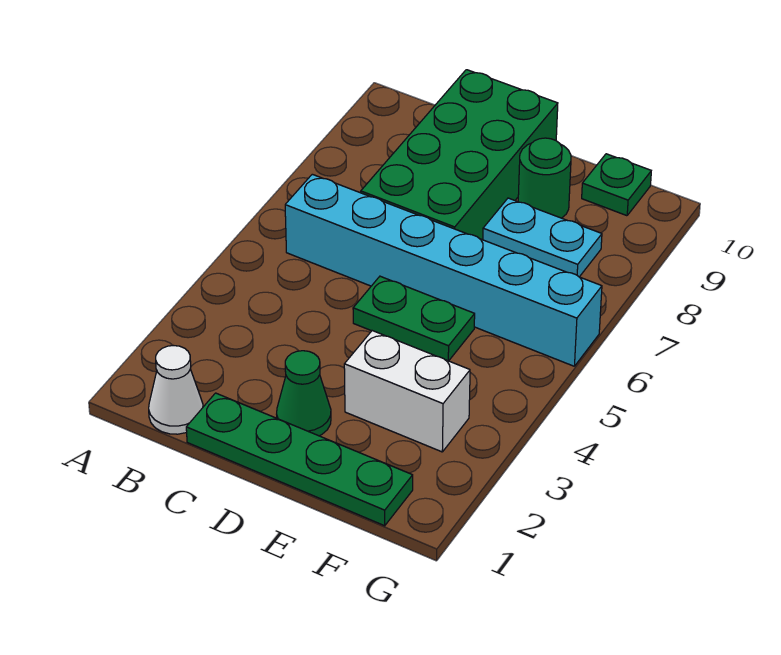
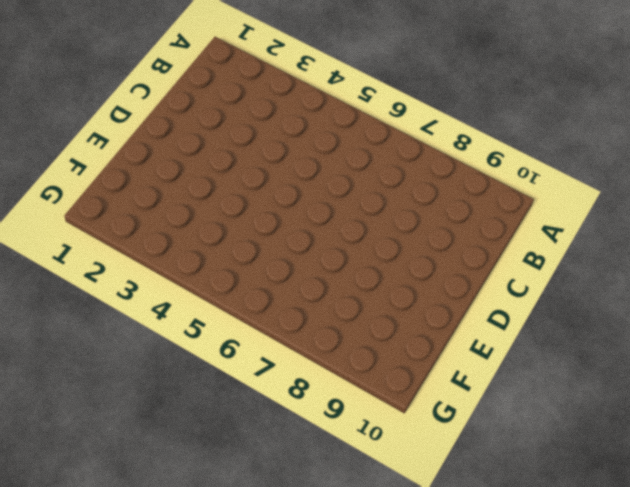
none -> white 1x1 cone [149,346,203,434]
none -> cyan 1x6 brick [285,174,602,366]

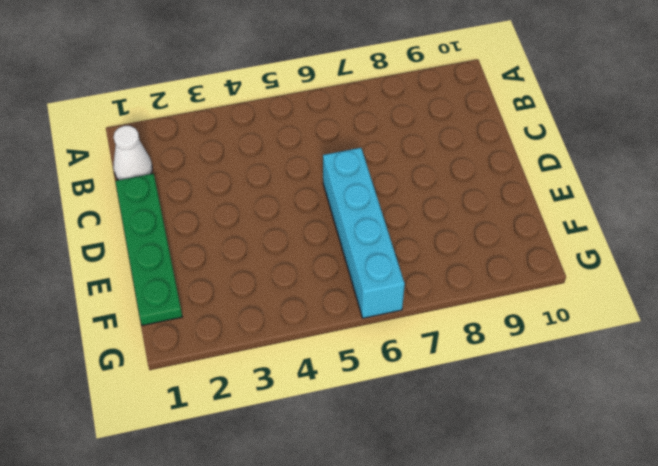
cyan 1x4 brick [323,148,405,318] -> cyan 1x6 brick [285,174,602,366]
none -> green 2x4 brick [361,70,558,240]
none -> green 1x1 cone [277,351,331,436]

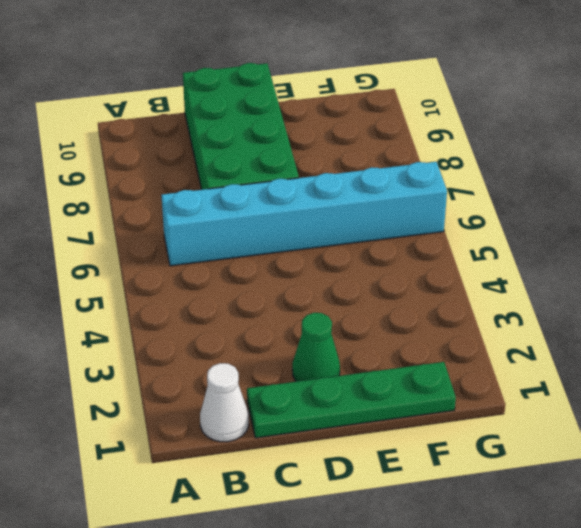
none -> green 1x2 plate [353,276,475,361]
none -> white 1x2 brick [344,331,470,452]

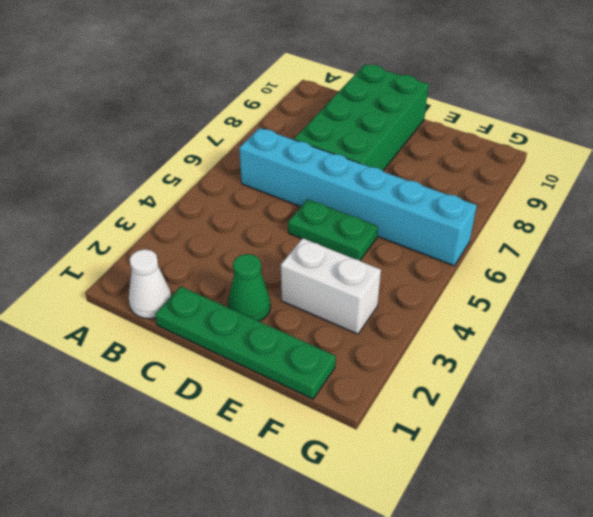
none -> cyan 1x2 plate [483,198,602,277]
none -> green 1x1 round brick [518,138,571,218]

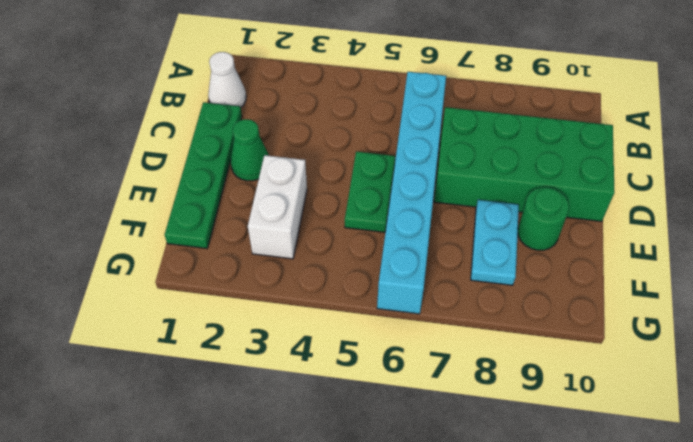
none -> green 1x1 plate [582,154,651,216]

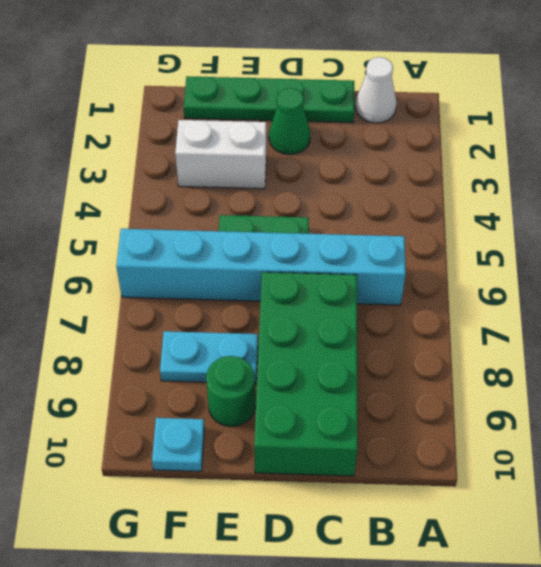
cyan 1x1 plate [152,418,205,471] -> green 1x1 plate [582,154,651,216]

